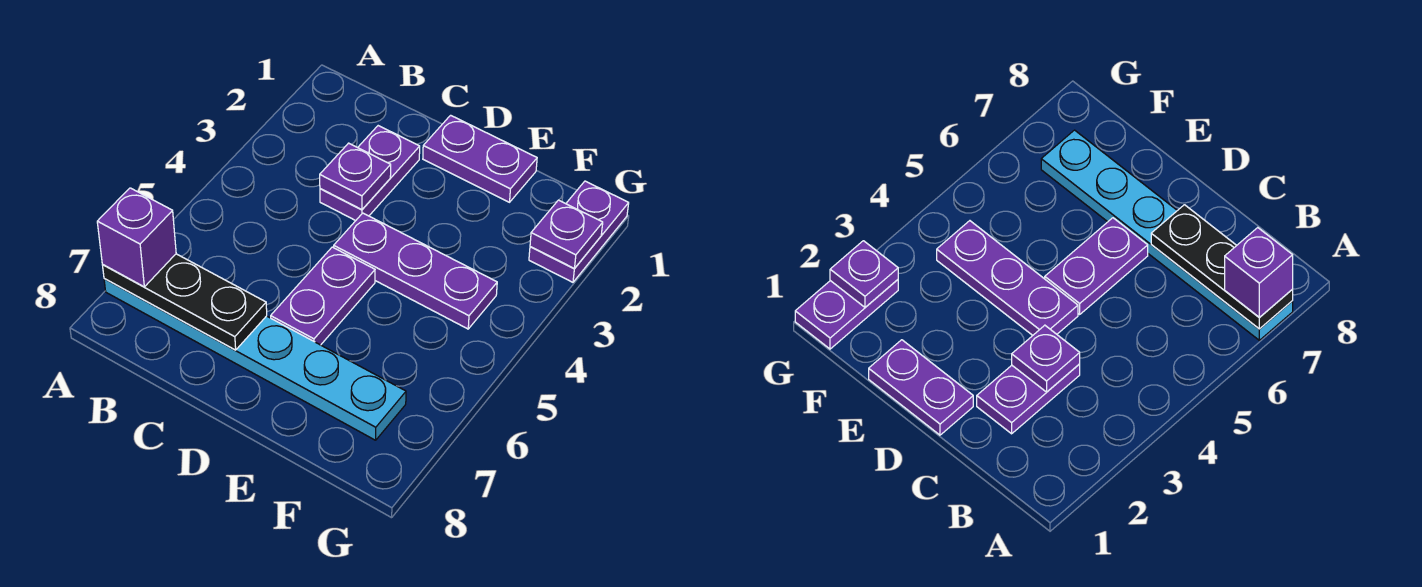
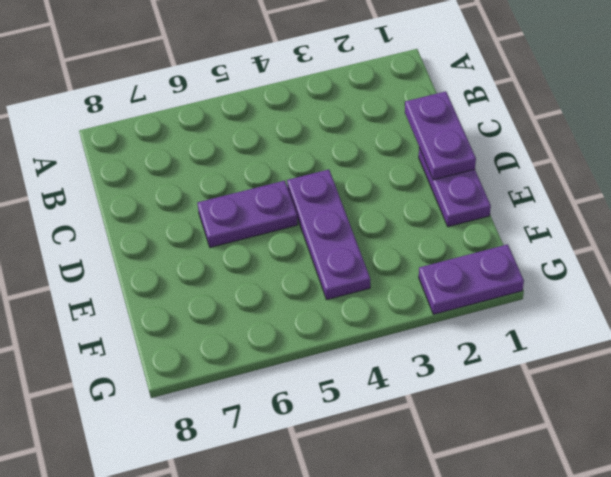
purple 1x2 plate [405,91,476,180] -> purple 1x2 plate turned to [320,126,420,221]
none -> cyan 1x6 plate [104,279,406,440]
none -> black 1x3 plate [103,254,267,350]

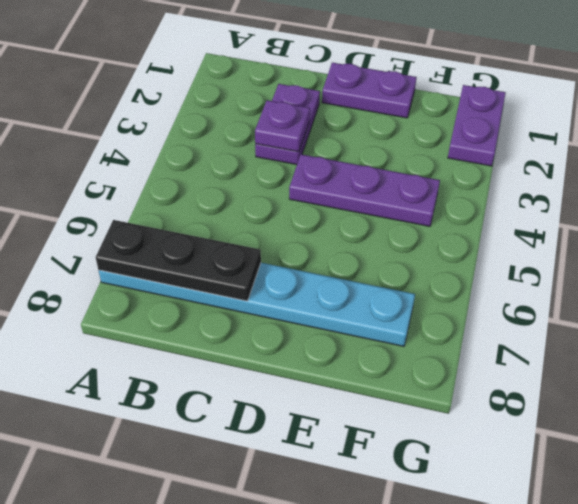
none -> purple 1x2 plate [271,247,375,345]
none -> purple 1x1 plate [530,200,603,268]

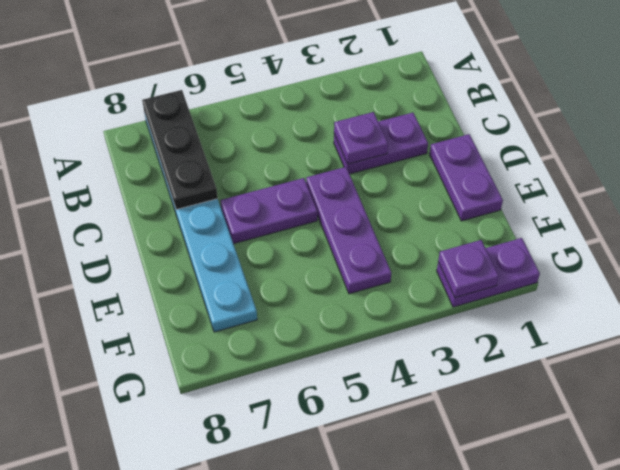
none -> purple 1x1 brick [97,188,176,287]

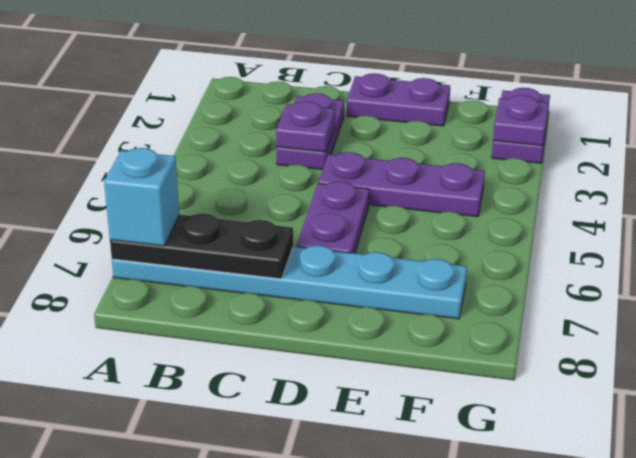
cyan 1x1 brick [104,148,179,246] -> purple 1x1 brick [97,188,176,287]

